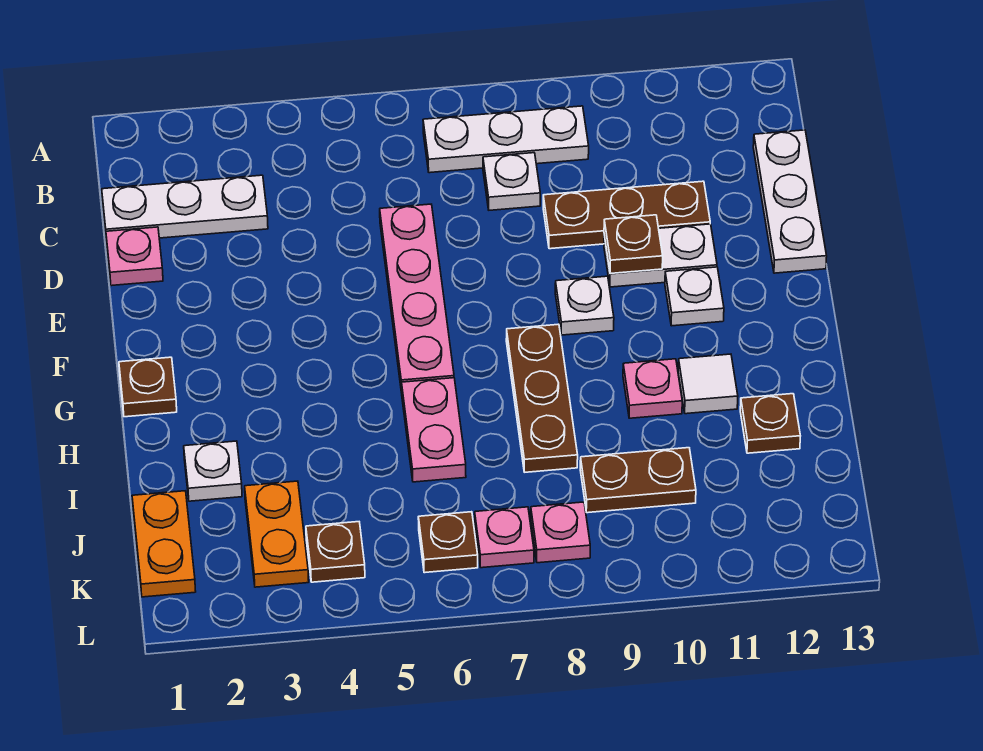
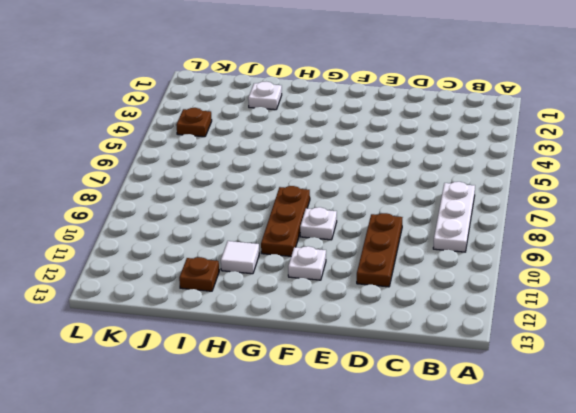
brown 1x3 plate [261,186,310,256] -> brown 1x3 plate turned to [506,324,578,472]
none -> white 1x3 plate [102,175,268,238]
none -> white 1x1 plate [483,153,540,210]
none -> white 1x3 plate [753,130,827,273]

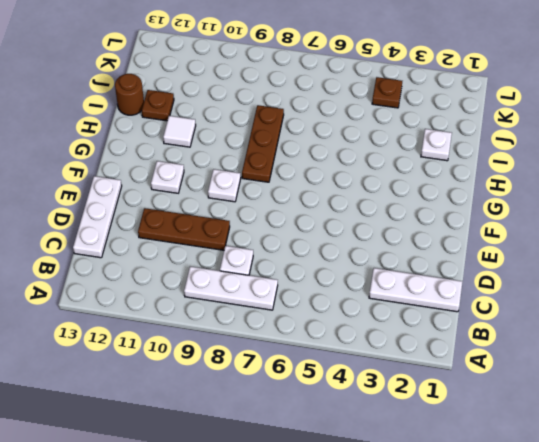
brown 1x1 round brick [115,74,144,115] -> none
none -> pink 1x1 plate [106,227,163,286]
none -> pink 1x4 plate [380,204,454,393]
none -> white 1x2 plate [604,224,717,287]

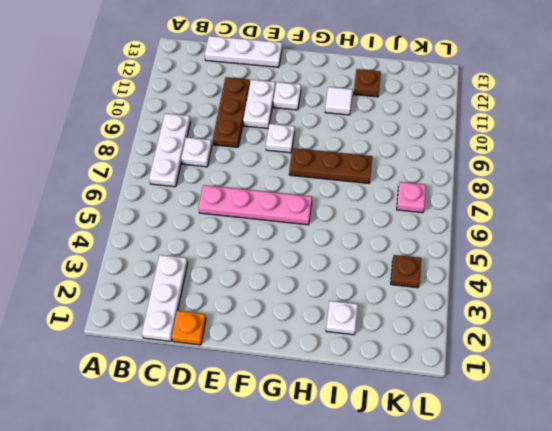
orange 1x1 plate [172,311,206,345] -> pink 1x1 plate [106,227,163,286]
none -> brown 1x1 plate [119,357,177,417]
none -> pink 1x2 plate [402,378,466,482]
none -> pink 1x1 plate [623,359,682,418]

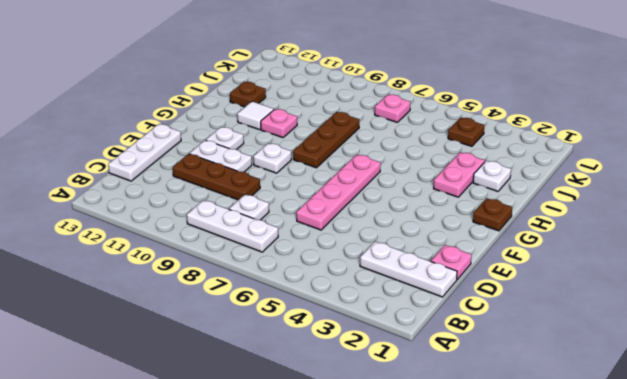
pink 1x2 plate [433,152,485,197] -> pink 1x2 plate moved to [402,378,466,482]
none -> orange 1x2 plate [132,491,196,597]
none -> orange 1x2 plate [245,481,309,587]
none -> brown 1x2 plate [580,448,696,513]

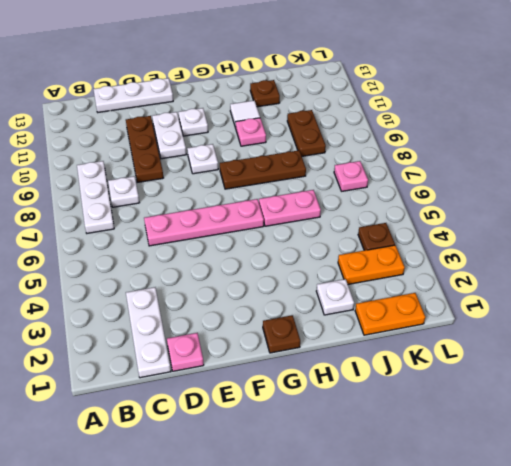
none -> brown 1x1 plate [418,512,478,573]
none -> pink 1x1 plate [531,502,590,563]
none -> brown 1x1 plate [604,215,663,274]

